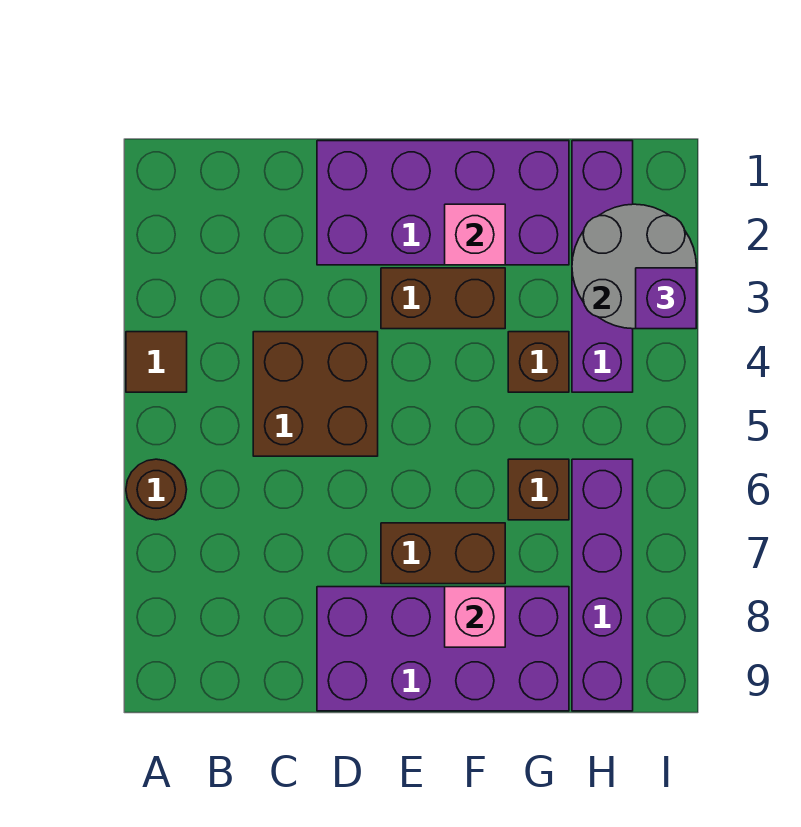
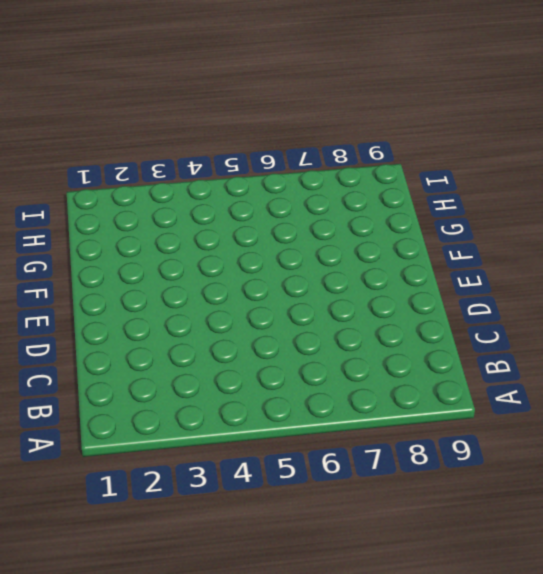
none -> brown 1x1 tile [126,332,187,392]
none -> brown 1x1 round brick [126,459,187,520]
none -> brown 2x2 brick [253,332,378,456]

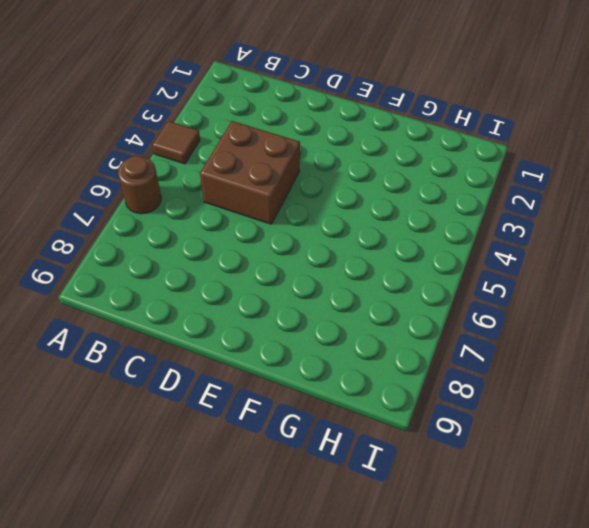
none -> purple 2x4 brick [317,141,569,265]
none -> purple 2x4 brick [317,587,569,711]
none -> brown 1x2 brick [381,268,505,329]

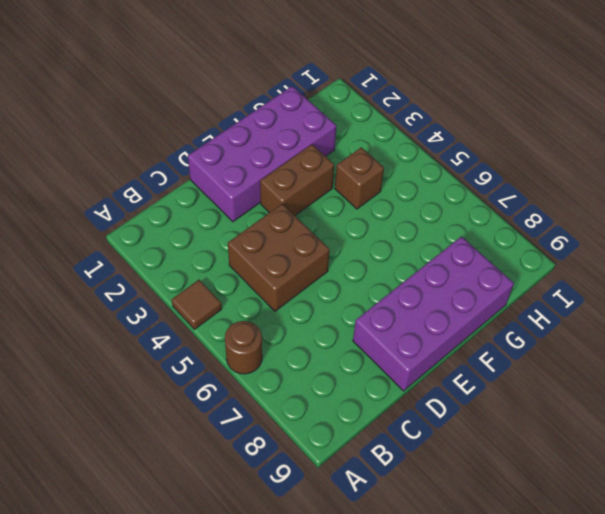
none -> brown 1x2 brick [381,523,505,584]
none -> brown 1x1 brick [508,459,569,520]
none -> purple 1x4 brick [572,141,633,392]

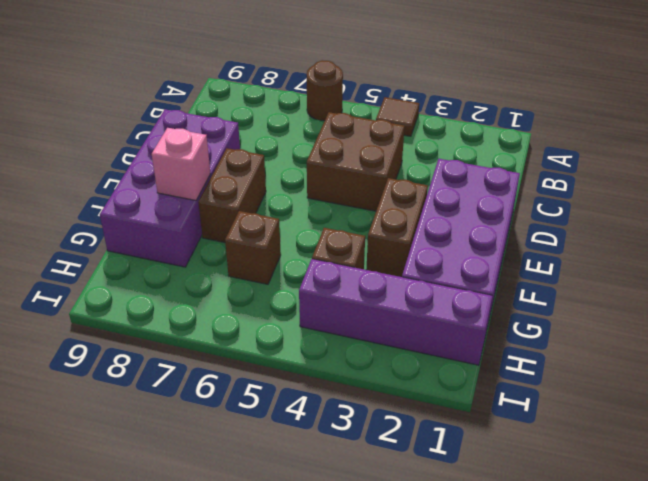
none -> purple 1x4 brick [572,459,633,711]
none -> pink 1x1 brick [445,204,505,265]
none -> grey 2x2 round brick [572,204,696,329]

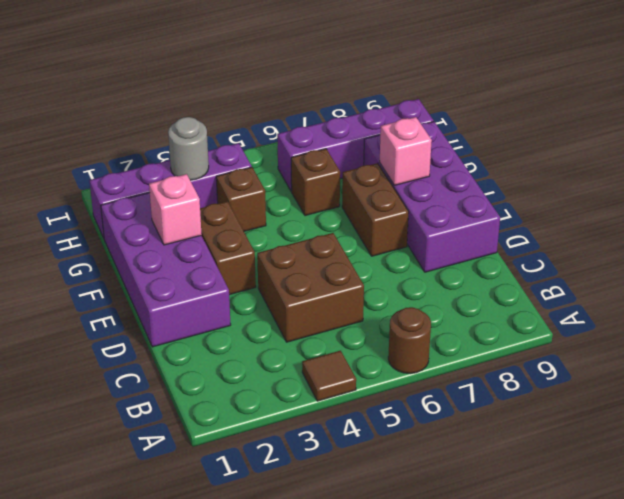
grey 1x1 round brick [168,117,209,180] -> grey 2x2 round brick [572,204,696,329]
none -> purple 1x1 brick [636,268,696,329]

